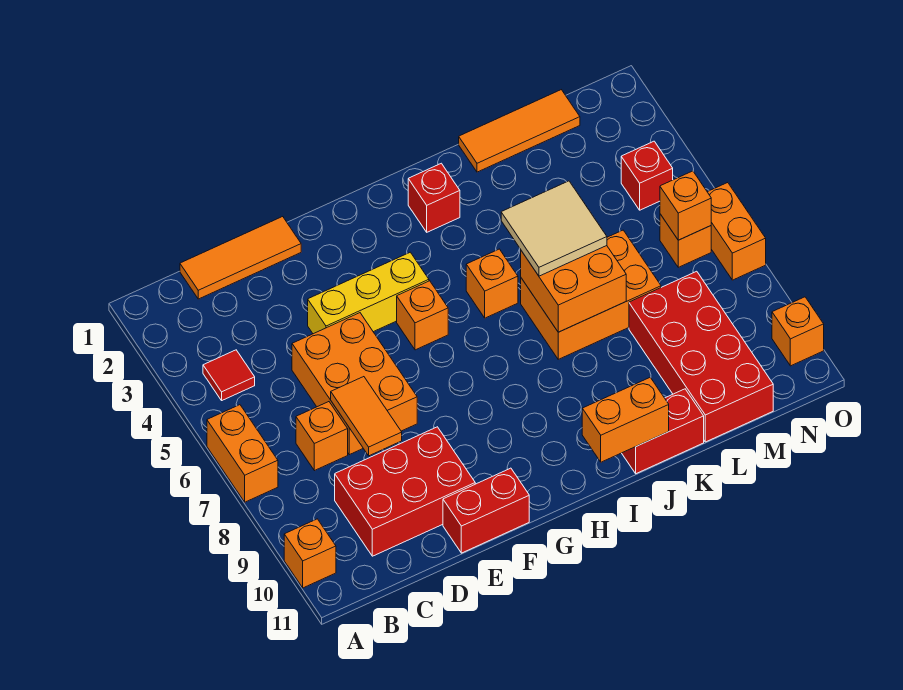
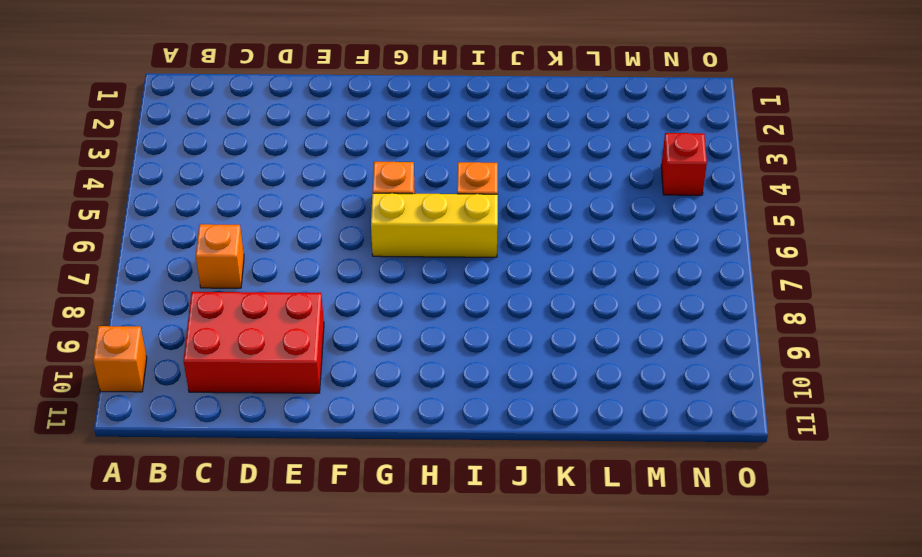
yellow 1x3 brick [371,193,498,257] -> yellow 1x3 brick moved to [308,252,429,334]
none -> orange 1x2 brick [207,405,278,502]
none -> red 1x1 tile [203,350,255,400]
none -> orange 1x3 tile [180,217,301,299]

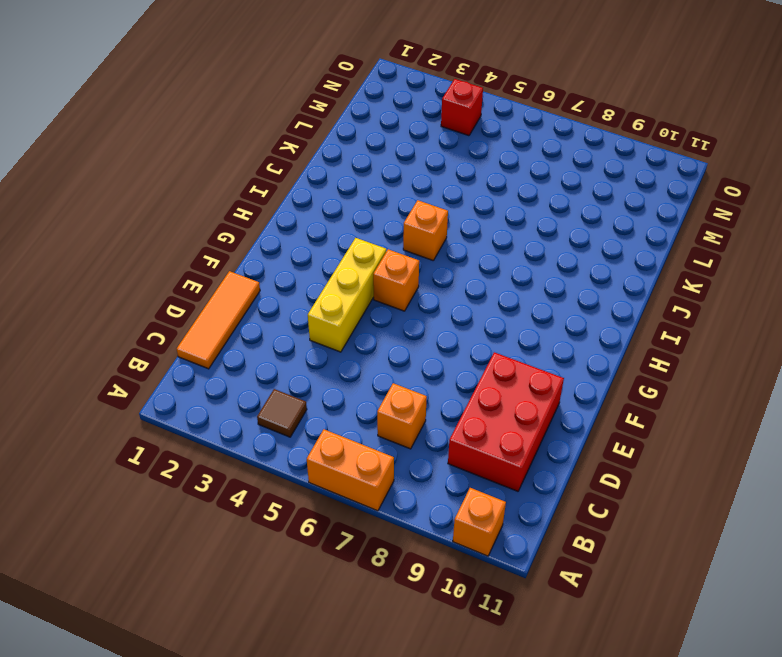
brown 1x1 tile [257,389,307,437] -> red 1x1 tile [203,350,255,400]
none -> orange 2x3 brick [292,313,417,455]
none -> red 1x2 brick [443,468,529,553]
none -> red 1x1 brick [408,163,460,232]

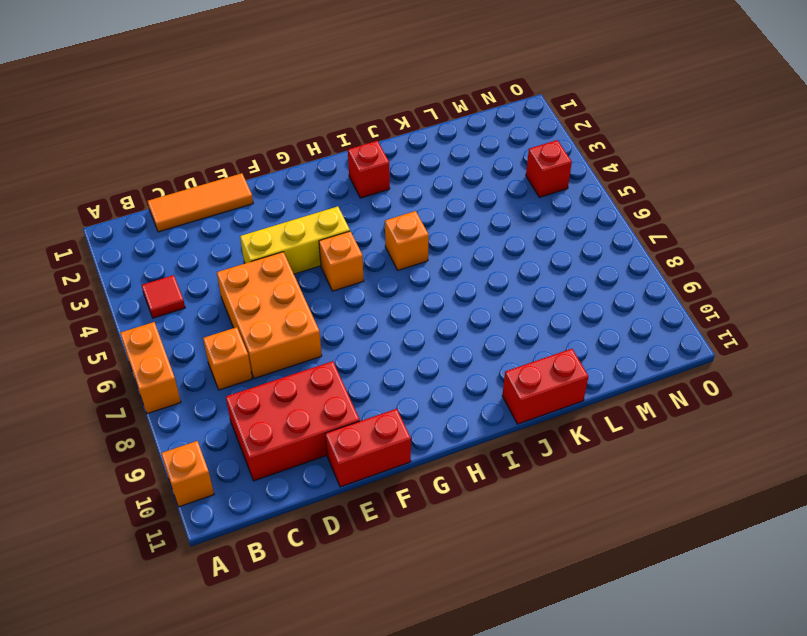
none -> orange 2x3 brick [521,230,661,359]
none -> orange 1x3 tile [459,90,580,172]
none -> red 2x4 brick [629,271,773,442]

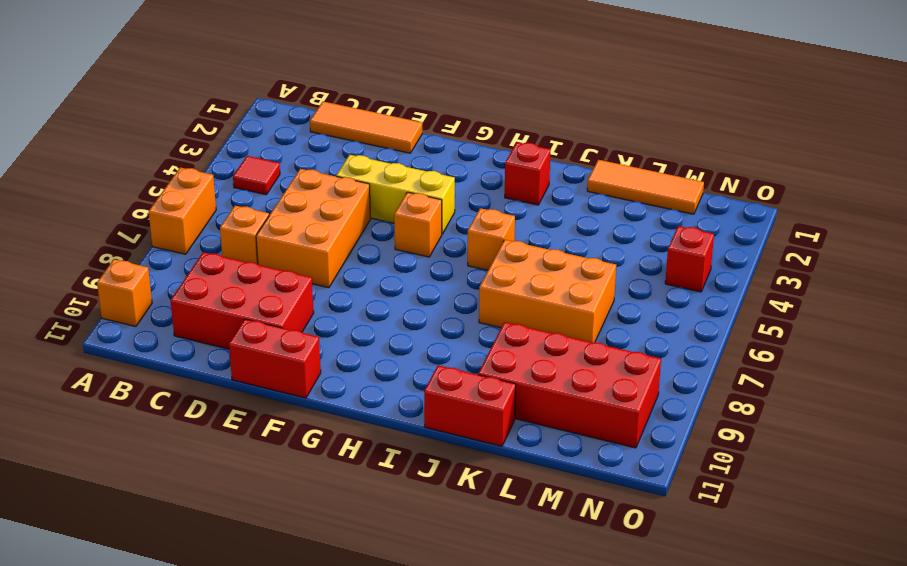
red 2x4 brick [478,322,661,448] -> red 2x4 brick turned to [629,271,773,442]
none -> orange 1x1 brick [660,214,711,267]
none -> orange 1x2 brick [708,183,766,280]
none -> orange 1x1 brick [772,297,824,366]

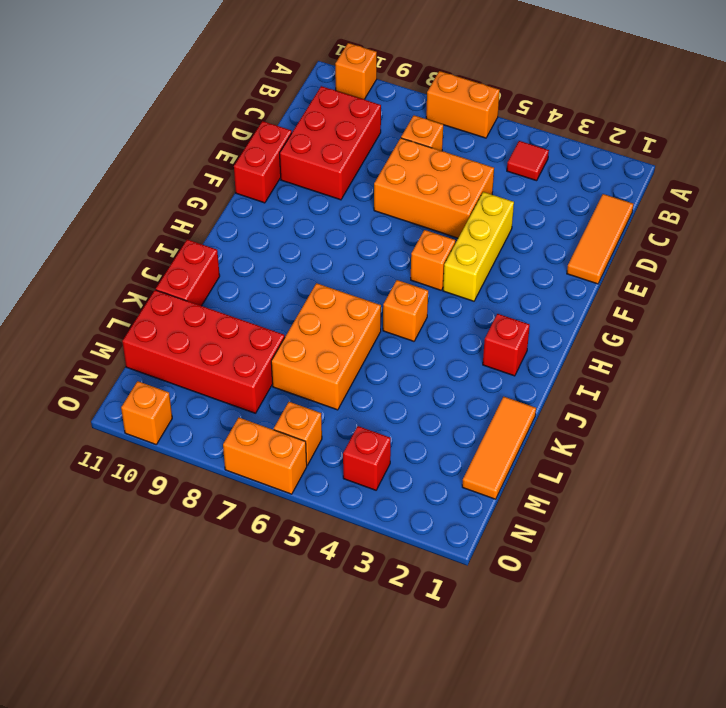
none -> orange 1x2 tile [331,377,402,456]
none -> orange 1x2 brick [582,377,669,462]
none -> orange 2x2 brick [521,246,626,332]

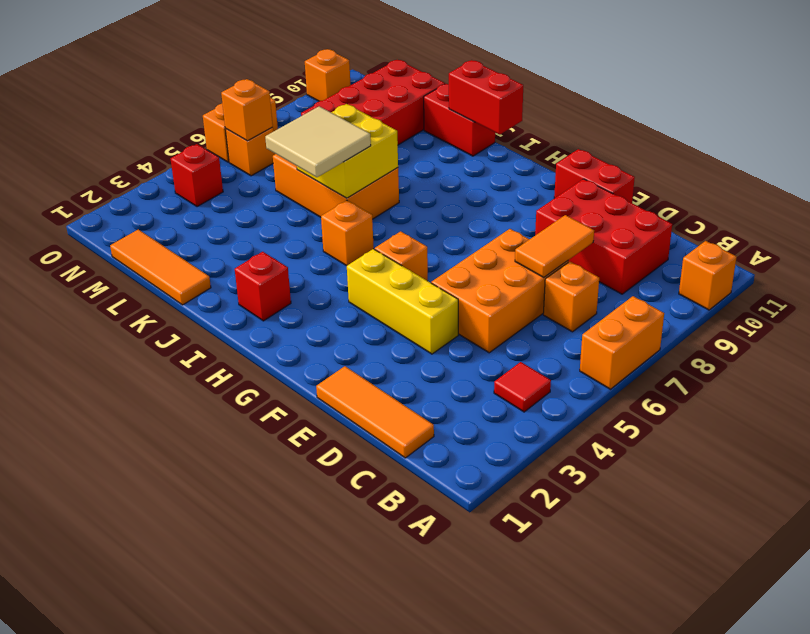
red 1x2 brick [449,60,523,135] -> orange 1x2 brick [582,377,669,462]
yellow 2x2 brick [297,104,398,198] -> orange 2x2 brick [521,246,626,332]

